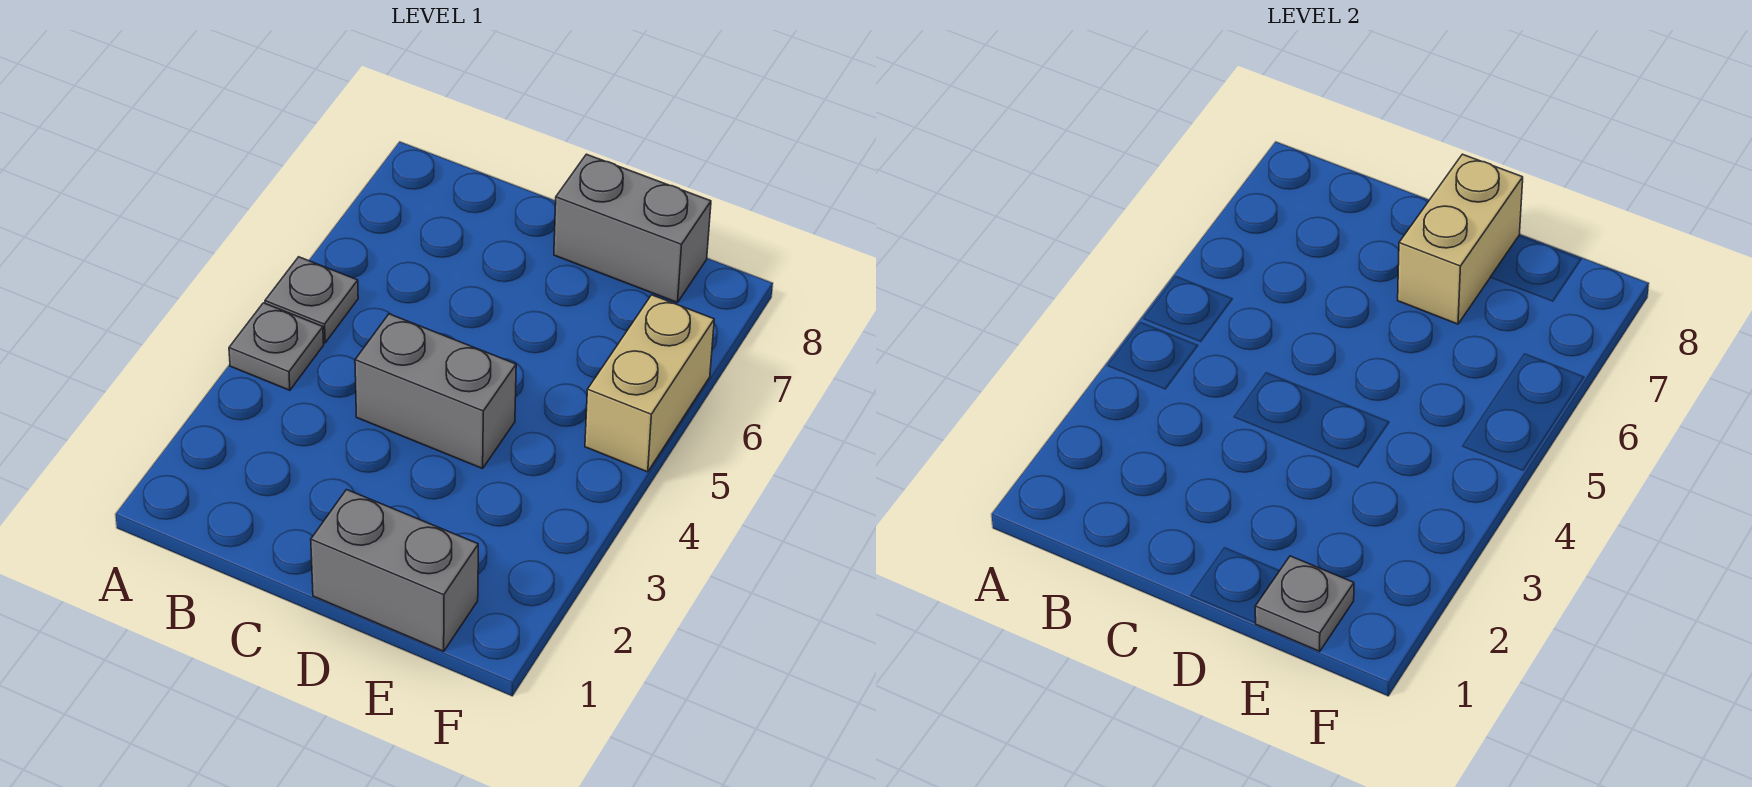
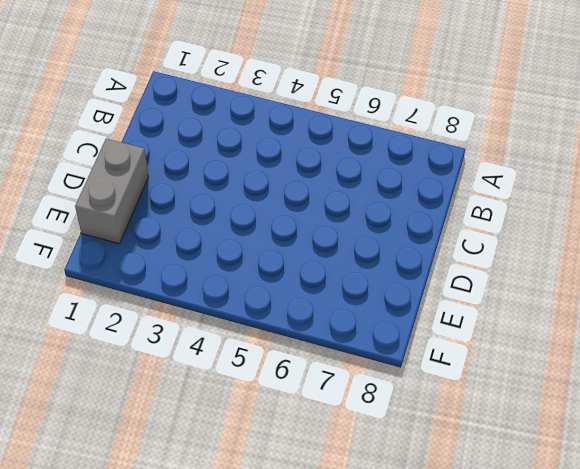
none -> grey 1x1 plate [229,303,324,390]
none -> grey 1x1 plate [265,257,358,343]

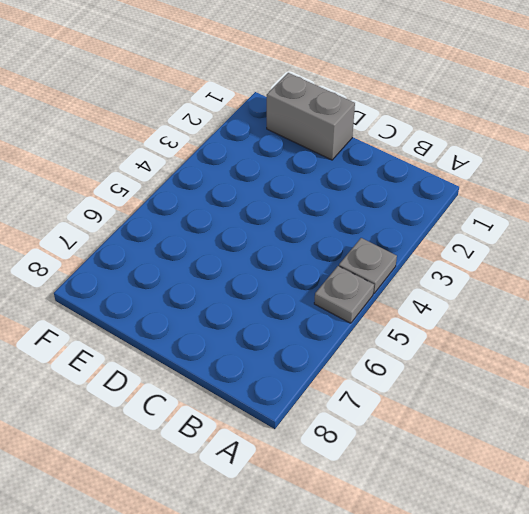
none -> grey 1x2 brick [355,314,516,469]
none -> grey 1x2 brick [554,154,711,303]

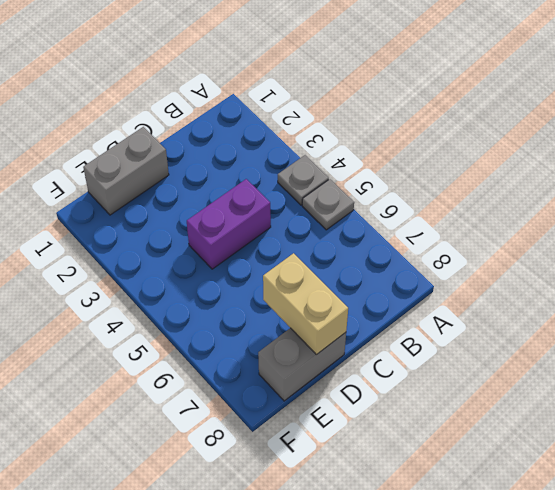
purple 1x2 brick [187,179,271,269] -> grey 1x2 brick [355,314,516,469]
none -> tan 1x2 brick [585,295,714,472]
none -> grey 1x1 plate [1255,556,1354,651]

